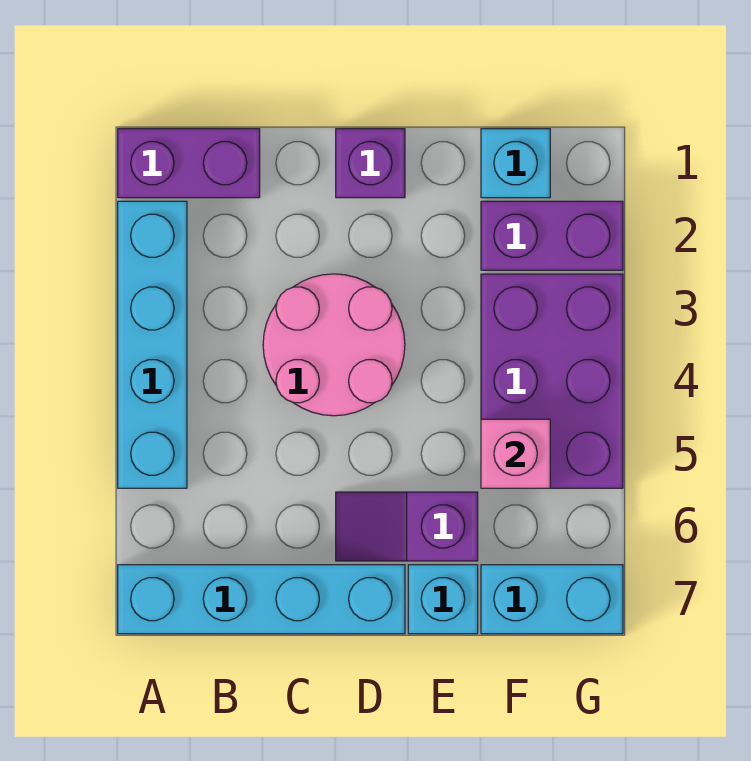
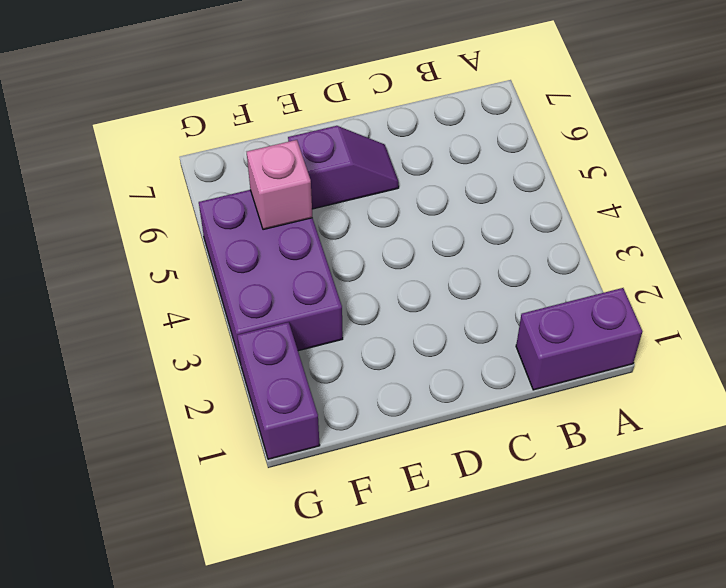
purple 1x2 brick [237,322,320,459] -> purple 1x2 brick turned to [481,201,623,270]
none -> cyan 1x4 brick [118,201,187,488]
none -> cyan 1x4 brick [118,565,405,634]
none -> pink 2x2 round brick [263,274,405,416]

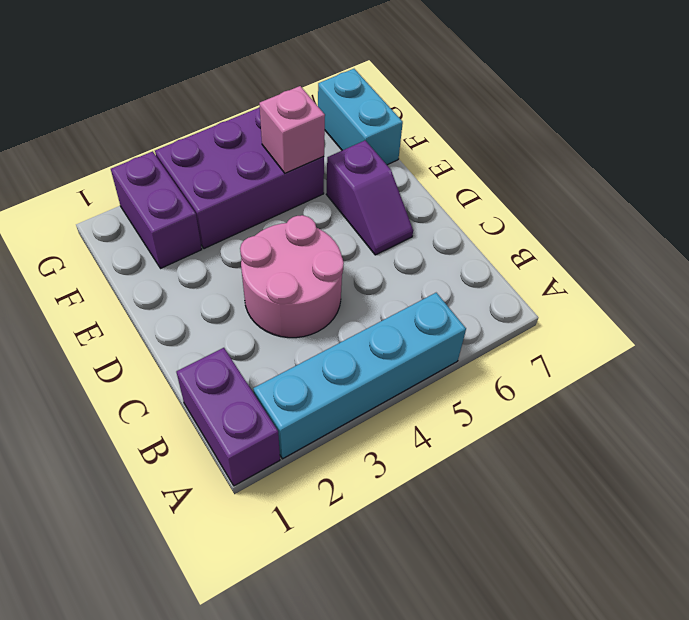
none -> cyan 1x4 brick [118,565,405,634]
none -> purple 1x1 brick [336,129,405,198]
none -> cyan 1x1 brick [408,565,478,634]

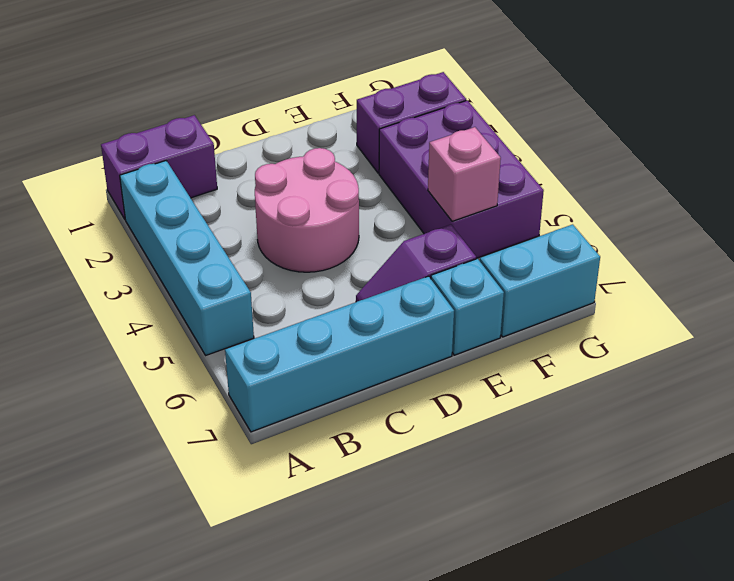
none -> purple 1x1 brick [336,129,405,198]
none -> cyan 1x1 brick [481,129,550,198]

